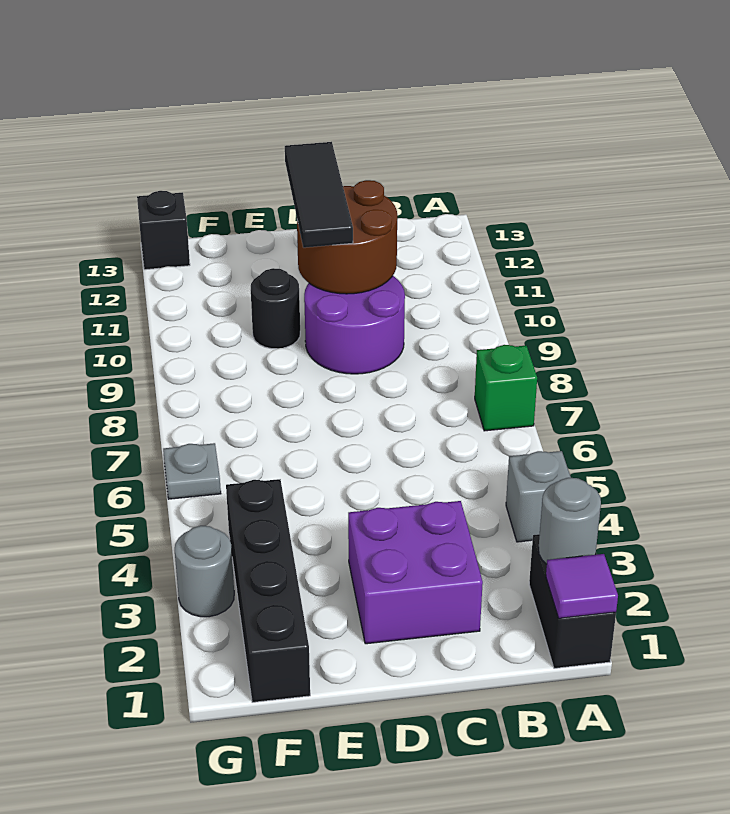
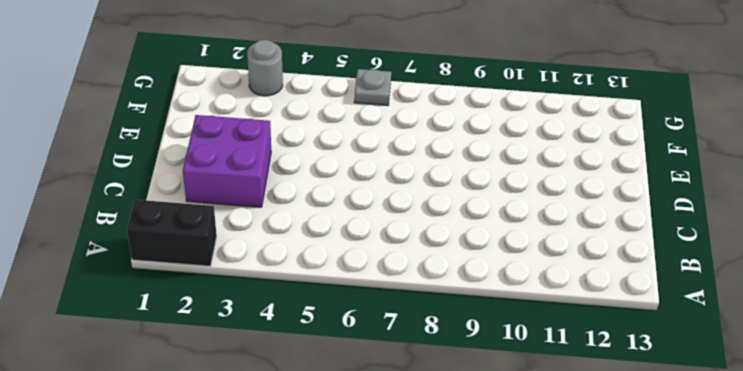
none -> grey 1x1 brick [506,451,571,542]
none -> green 1x1 brick [475,345,537,431]
none -> purple 2x2 round brick [304,276,405,374]

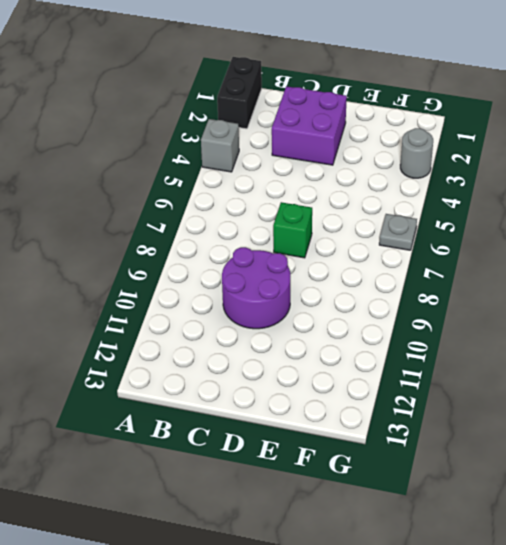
green 1x1 brick [273,202,312,258] -> green 1x1 brick moved to [475,345,537,431]
none -> black 1x1 round brick [251,268,300,349]
none -> black 1x4 brick [226,479,310,703]
none -> black 1x1 brick [137,191,190,270]

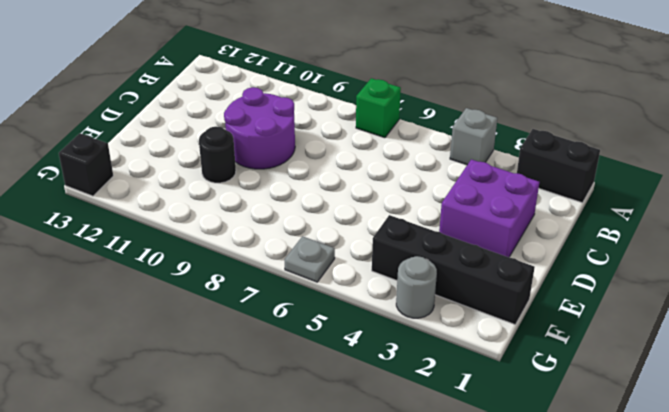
none -> purple 1x1 tile [546,554,618,618]
none -> grey 1x1 round brick [539,478,601,564]
none -> brown 2x2 round brick [297,180,397,294]

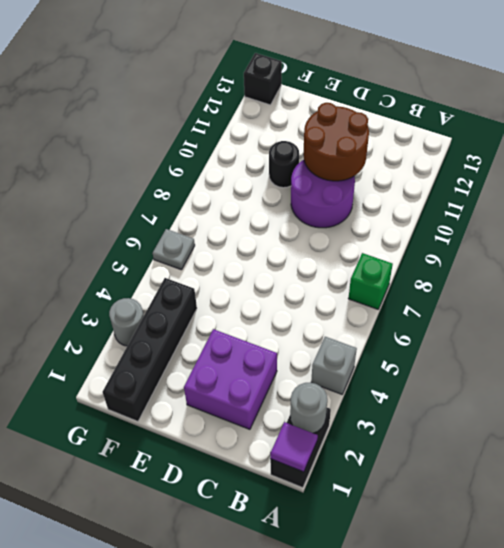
none -> black 1x3 tile [285,142,353,248]

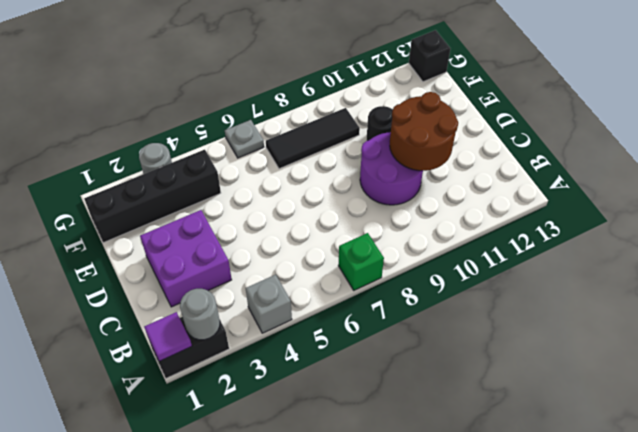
black 1x3 tile [266,108,360,169] -> black 1x3 tile moved to [285,142,353,248]

